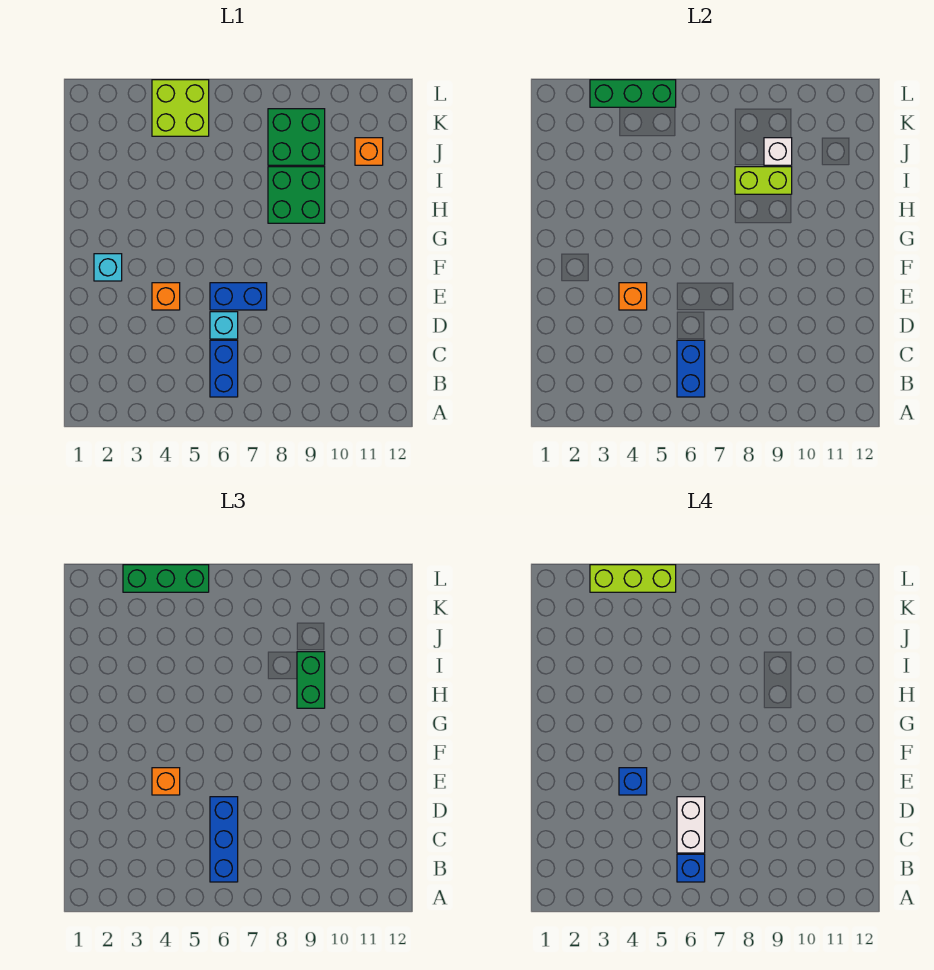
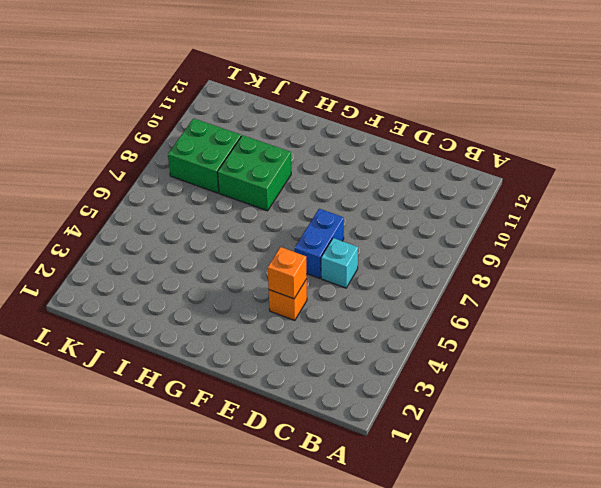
none -> blue 1x2 brick [210,340,238,397]
none -> cyan 1x1 brick [94,254,122,281]
none -> orange 1x1 brick [355,138,383,165]

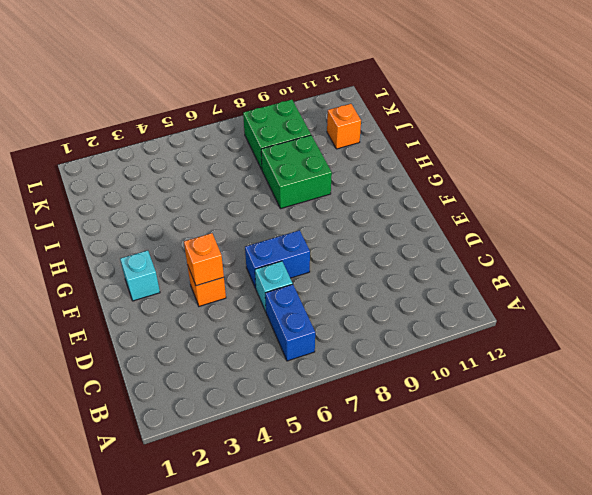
none -> lime 2x2 brick [152,80,209,136]
none -> blue 1x2 brick [677,340,705,397]
none -> lime 1x2 brick [735,167,792,194]

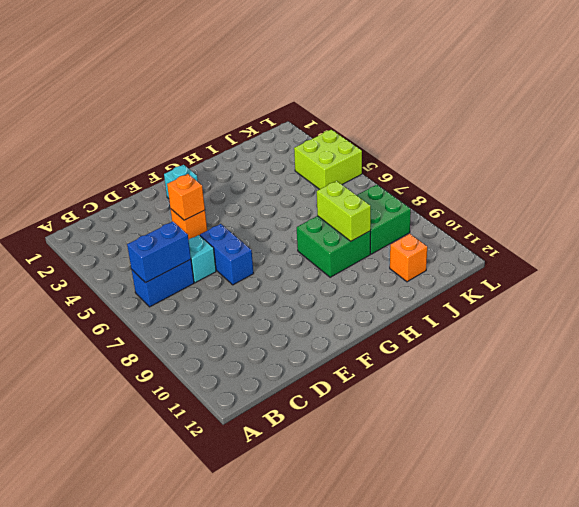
none -> white 1x1 brick [764,138,792,165]
none -> green 1x3 brick [590,80,676,107]
none -> blue 1x3 brick [210,797,238,882]

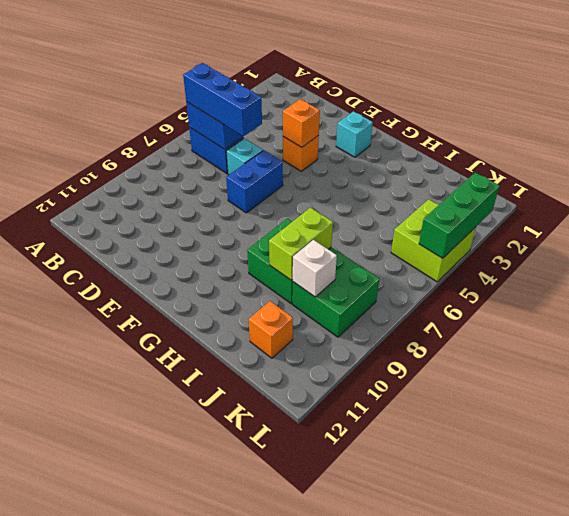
none -> orange 1x1 brick [152,768,180,795]
none -> green 1x2 brick [297,652,325,708]
none -> green 1x3 brick [123,565,209,592]

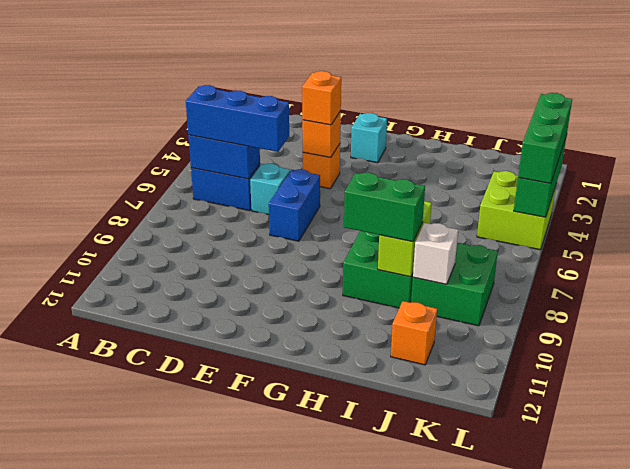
none -> blue 1x1 brick [677,854,705,882]
none -> white 1x2 brick [677,797,705,853]
none -> blue 1x1 brick [619,768,647,795]

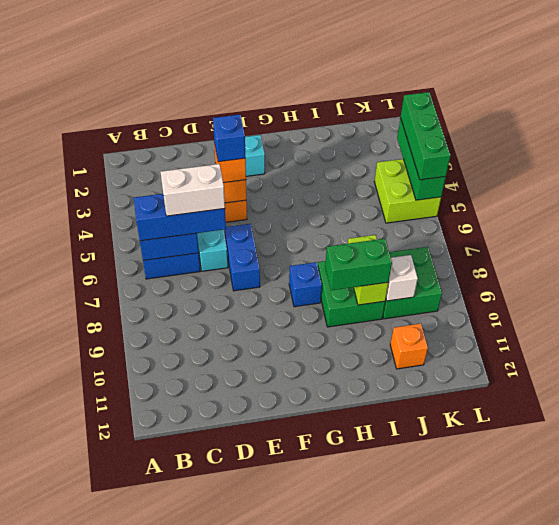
blue 1x1 brick [289,262,322,307] -> blue 1x1 brick moved to [677,854,705,882]
none -> lime 1x3 brick [590,565,676,592]

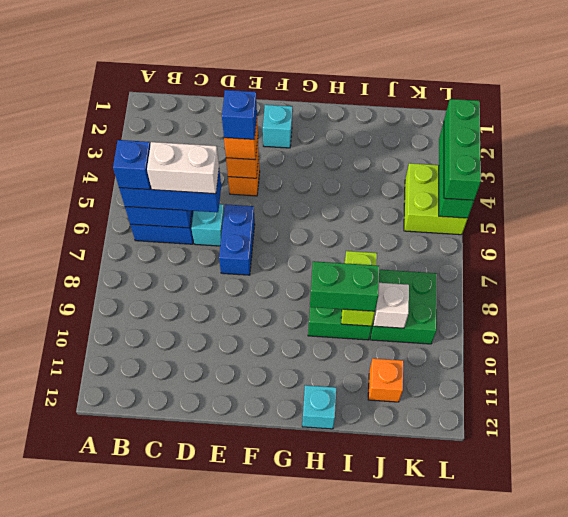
cyan 1x1 brick [302,385,336,429] -> none
none -> lime 1x3 brick [590,565,676,592]

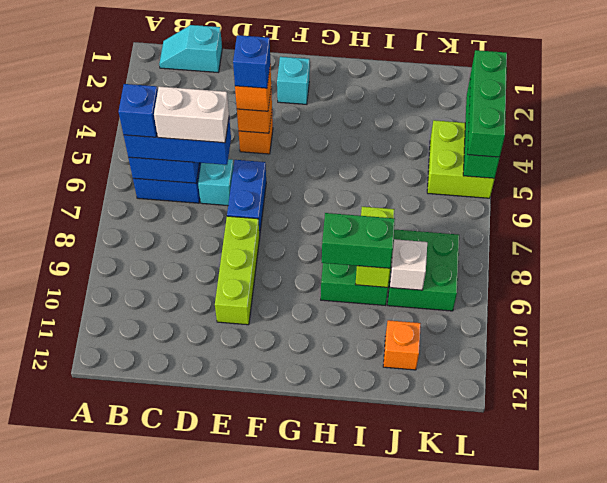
cyan 1x2 slope [159,25,222,72] -> none
lime 1x3 brick [215,216,260,325] -> lime 1x3 brick moved to [590,565,676,592]

